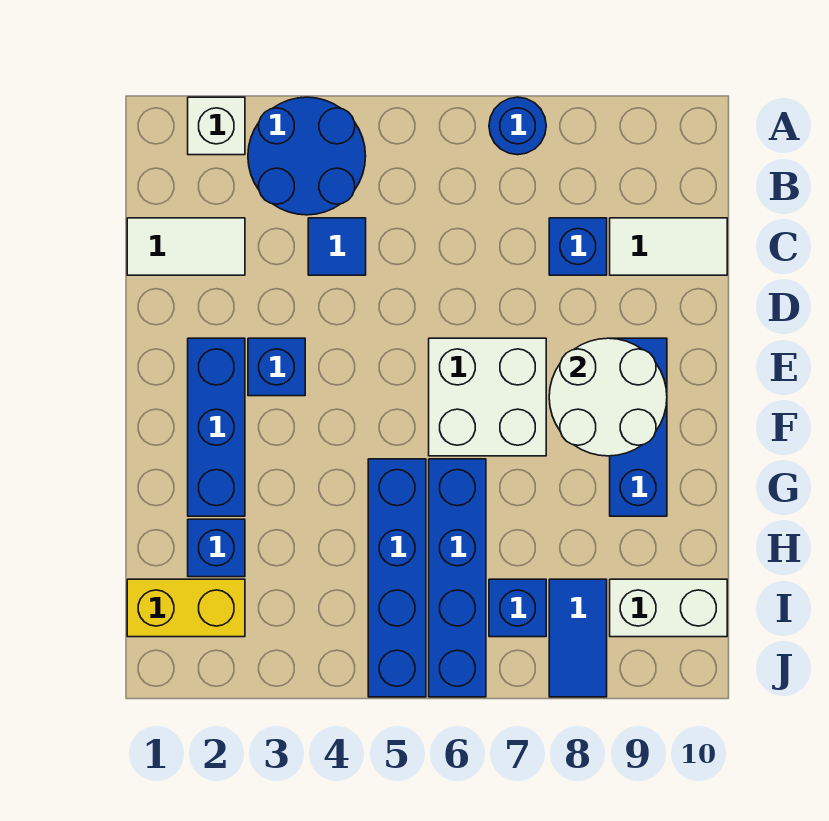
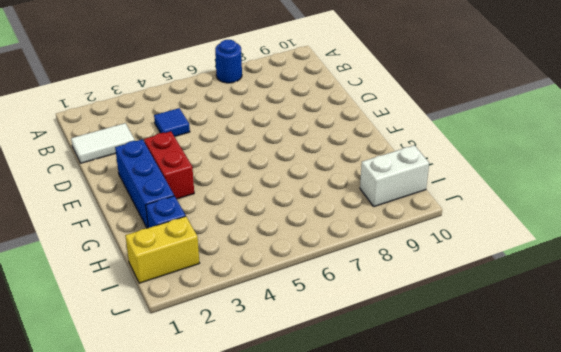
red 1x2 brick [144,131,194,199] -> blue 1x1 brick [248,338,305,396]
none -> white 1x1 brick [188,97,245,155]
none -> blue 2x2 round brick [248,97,366,215]
none -> blue 1x1 brick [549,218,607,275]

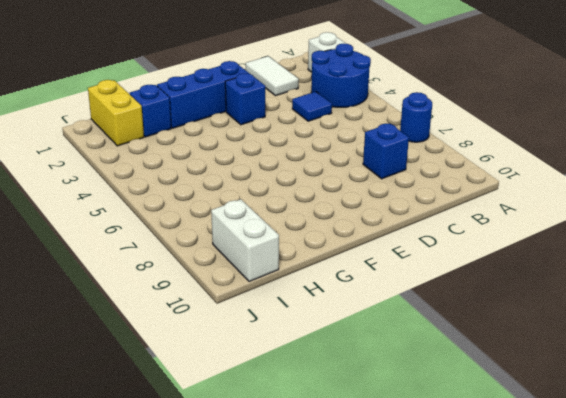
none -> white 1x2 tile [610,218,727,275]
none -> white 2x2 brick [429,338,546,456]
none -> blue 1x3 brick [610,338,667,516]

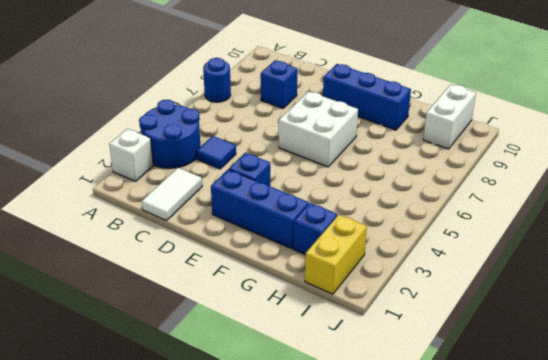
none -> white 1x2 tile [610,218,727,275]
none -> blue 1x4 brick [368,459,426,697]
none -> blue 1x4 brick [429,459,486,697]

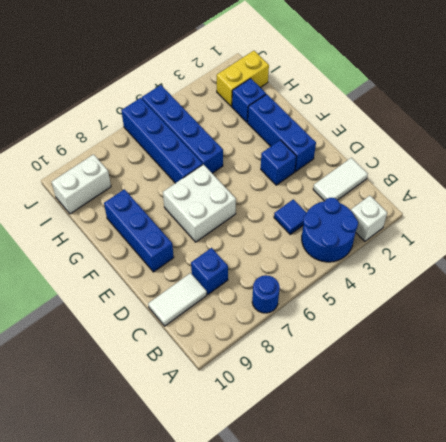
none -> blue 1x1 brick [489,579,546,637]
none -> blue 1x2 tile [549,579,607,697]
none -> white 2x2 round brick [549,338,667,456]

